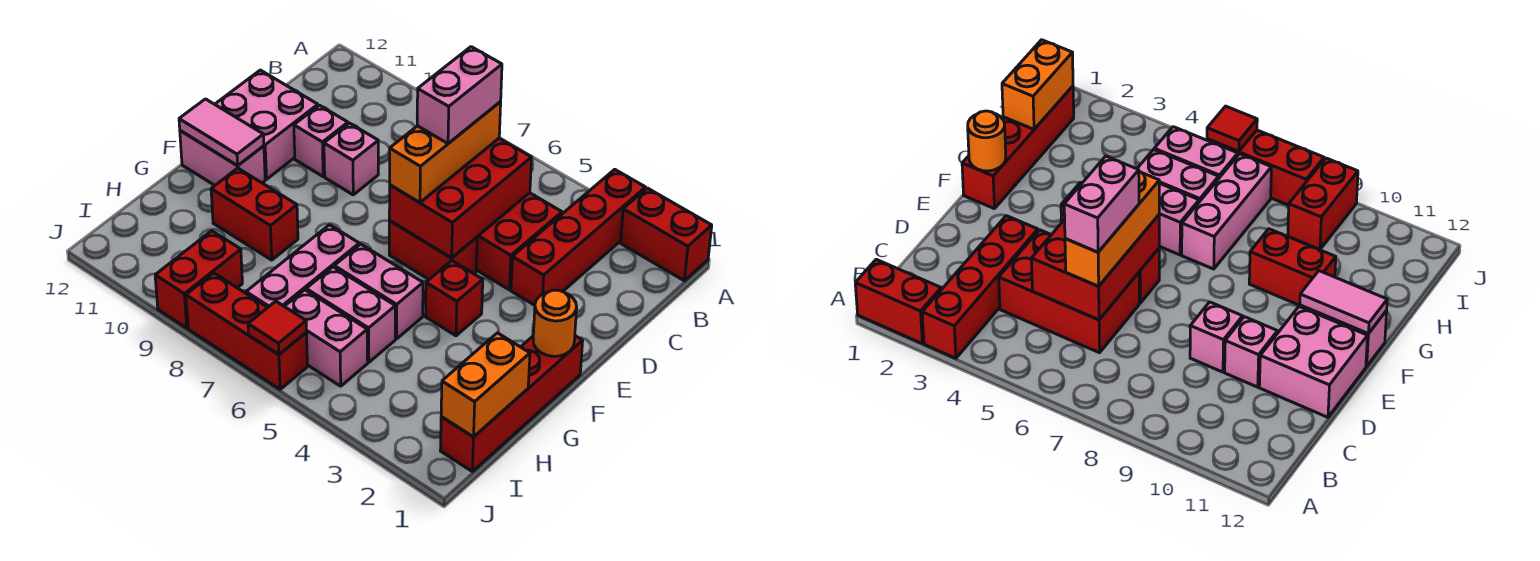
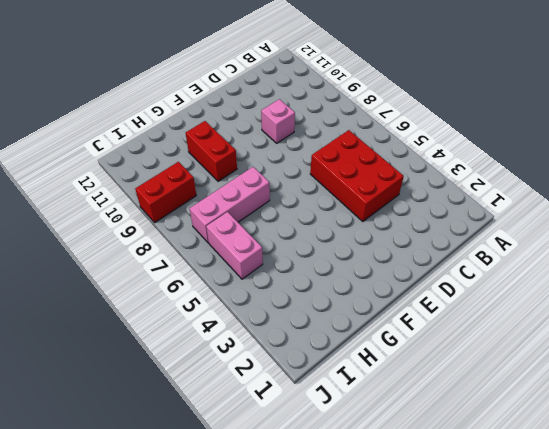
none -> red 1x2 brick [621,188,712,281]
none -> red 1x4 brick [511,169,646,305]
none -> pink 1x1 brick [294,105,348,176]

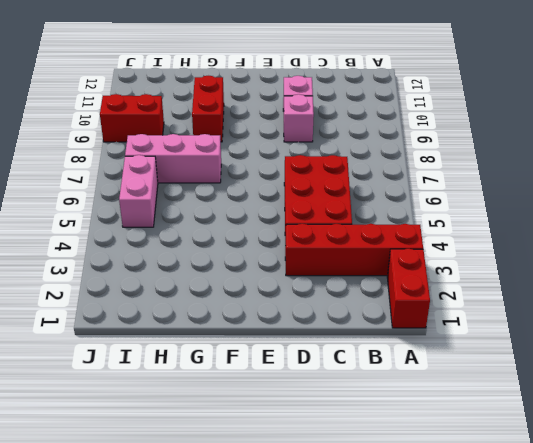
none -> pink 2x2 brick [215,70,318,179]
none -> red 1x2 brick [389,221,477,279]
none -> red 1x4 brick [440,336,583,471]

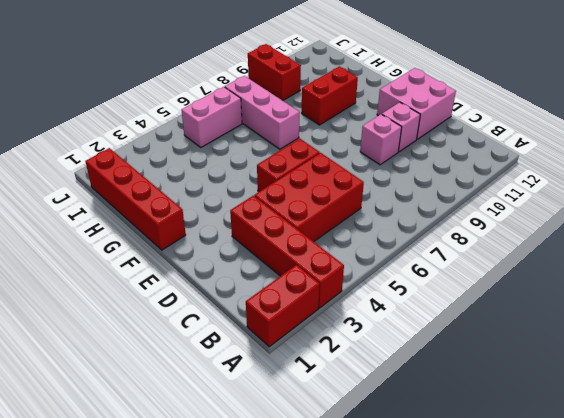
none -> red 1x1 brick [425,261,483,336]
none -> pink 1x2 brick [180,131,265,185]
none -> pink 1x2 brick [334,244,423,339]

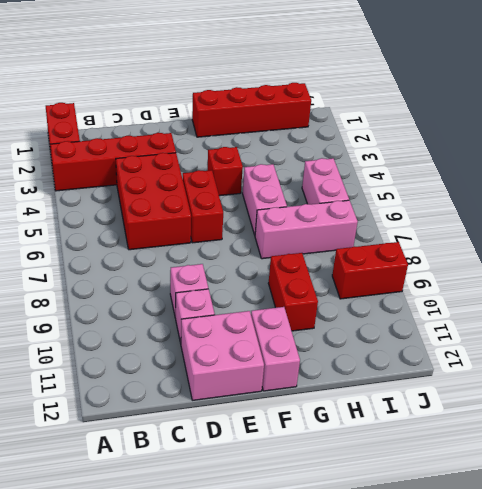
none -> pink 1x2 brick [306,267,395,362]
none -> red 1x3 brick [186,273,307,389]
none -> red 2x3 brick [389,138,532,258]

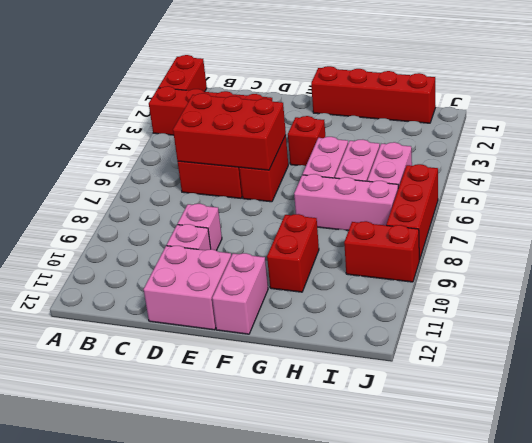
none -> orange 1x1 round brick [533,290,577,356]
none -> pink 1x2 tile [179,99,264,166]
none -> orange 1x2 brick [441,333,530,437]

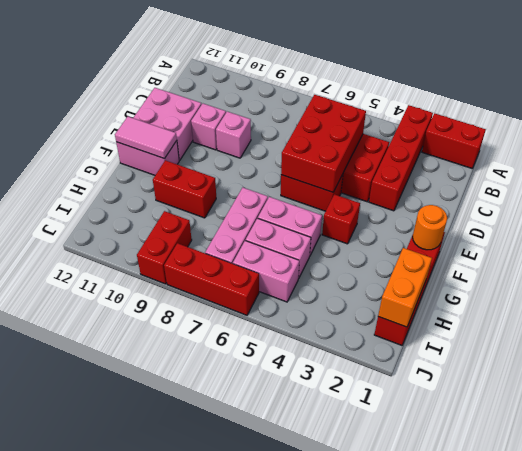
none -> red 1x1 tile [248,301,307,355]
none -> orange 1x3 brick [390,102,501,203]
none -> pink 1x2 brick [417,47,502,143]

